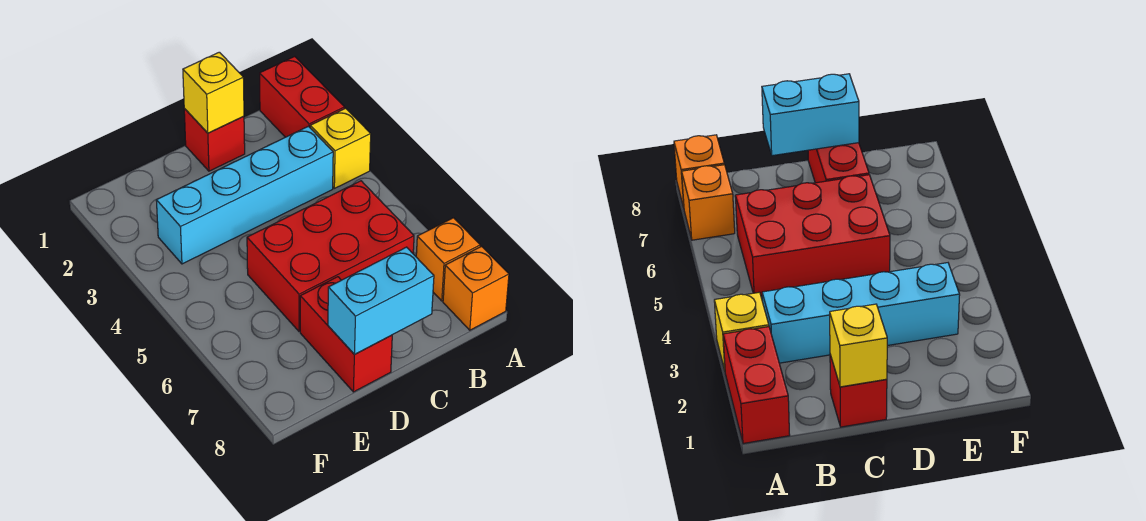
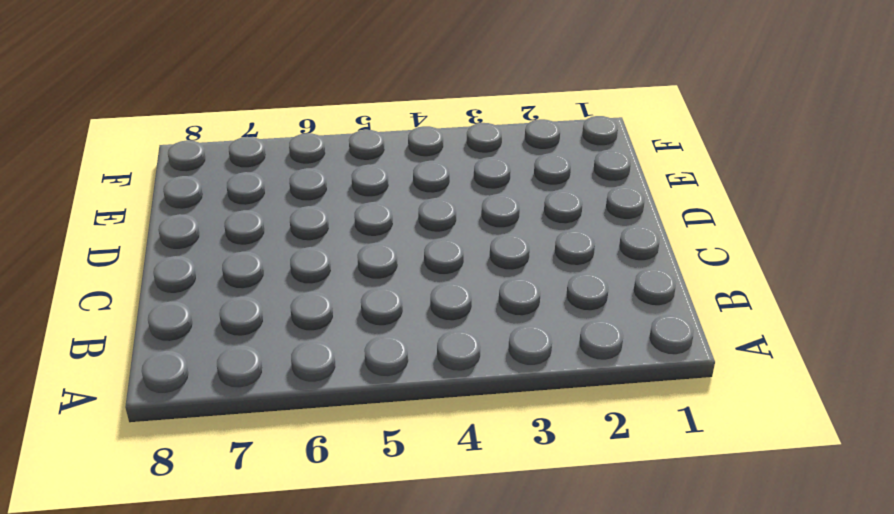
none -> red 1x2 brick [260,56,345,137]
none -> yellow 1x1 brick [310,108,371,188]

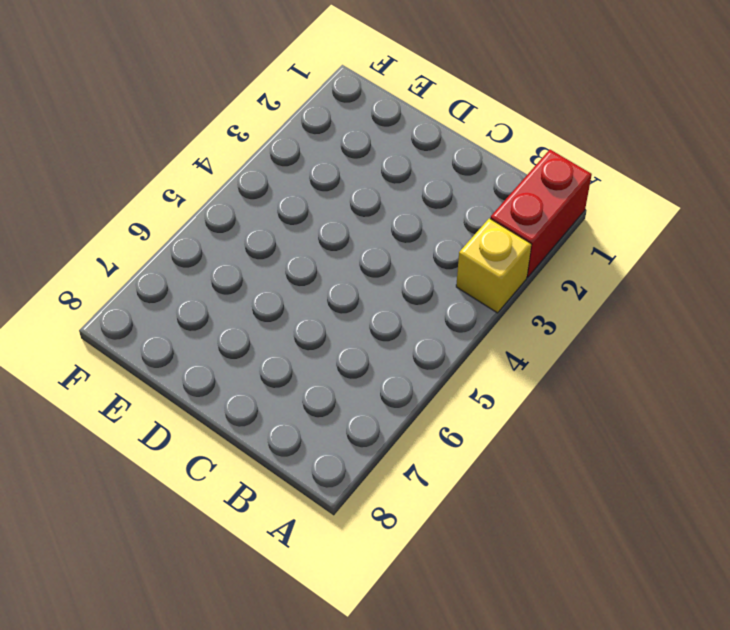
none -> orange 1x1 brick [416,218,480,301]
none -> orange 1x1 brick [443,246,509,330]

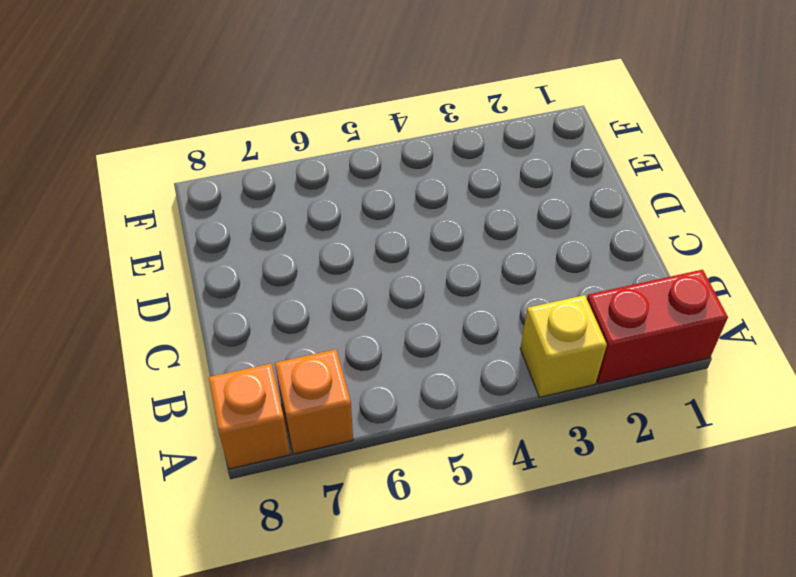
none -> cyan 1x4 brick [156,126,333,264]
none -> red 2x3 brick [247,181,414,331]

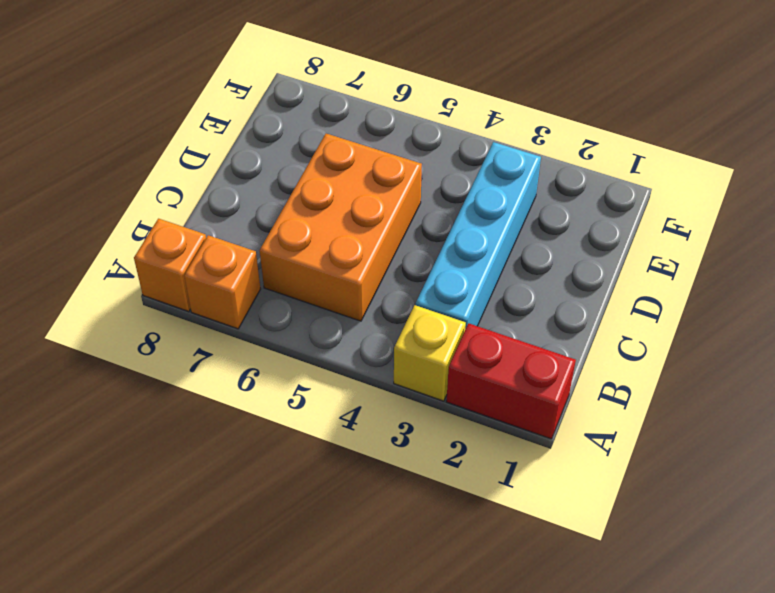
orange 2x3 brick [260,133,422,321] -> red 2x3 brick [247,181,414,331]
none -> red 1x1 brick [184,109,245,171]
none -> red 1x2 brick [300,277,392,392]

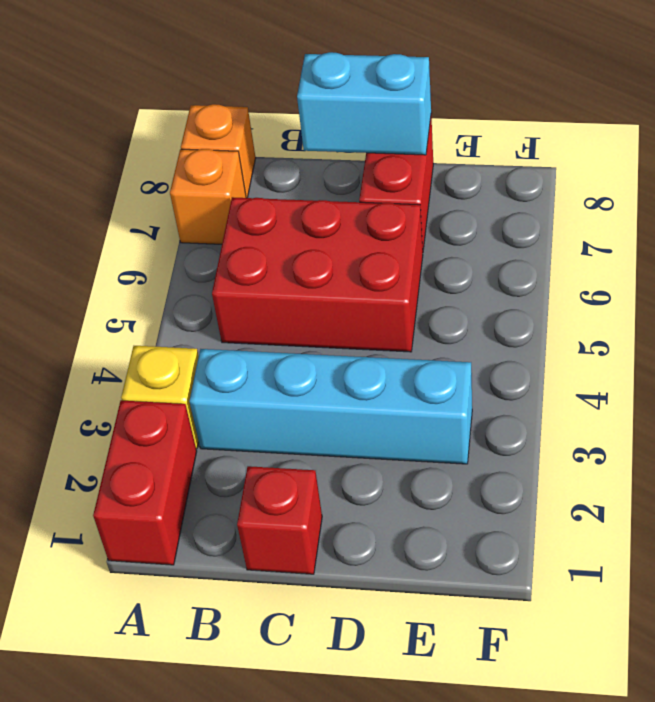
none -> yellow 1x1 brick [183,52,244,133]

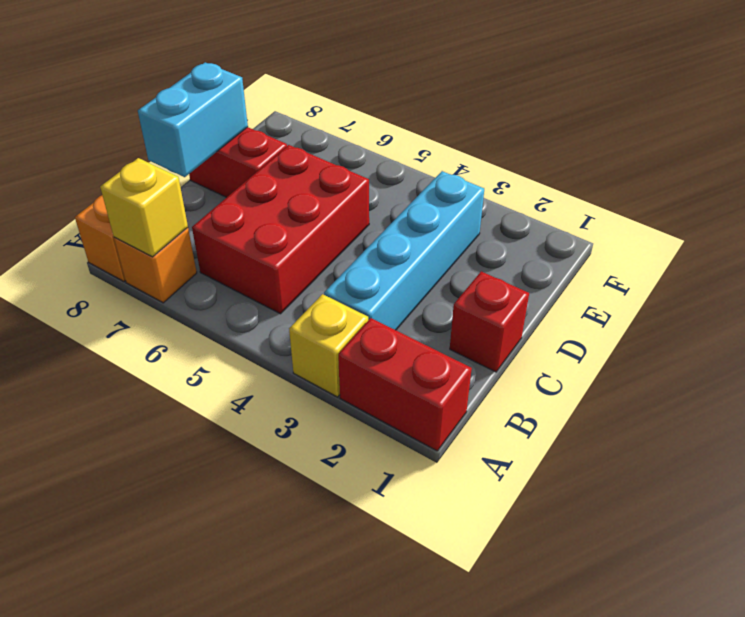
yellow 1x1 brick [100,158,188,257] -> yellow 1x1 brick moved to [183,52,244,133]

